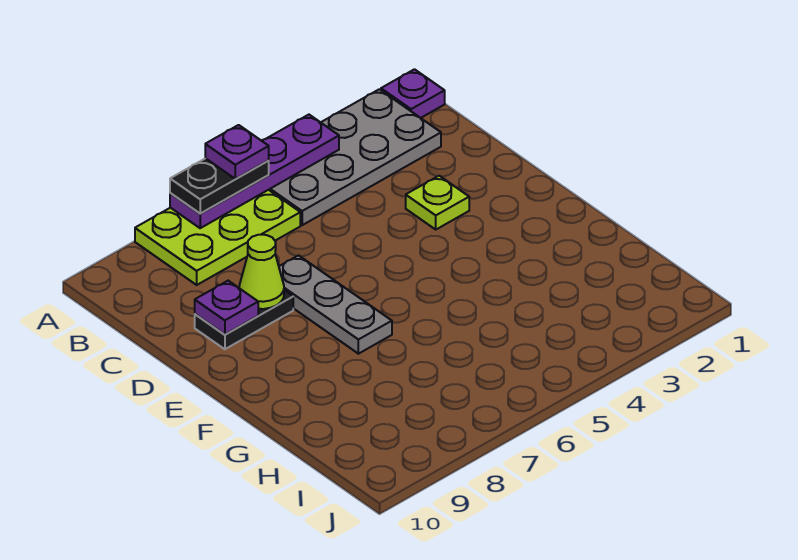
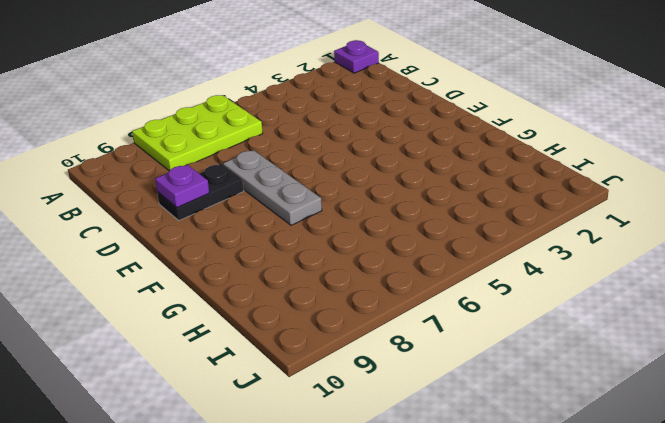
none -> grey 2x4 plate [269,89,441,225]
none -> lime 1x1 plate [406,176,469,229]

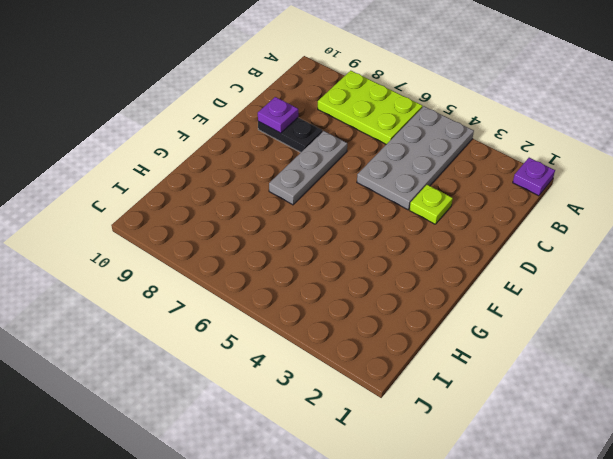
grey 2x4 plate [357,106,474,210] -> grey 2x4 plate turned to [269,89,441,225]
none -> purple 1x4 plate [170,115,339,228]
none -> lime 1x1 cone [239,235,284,309]

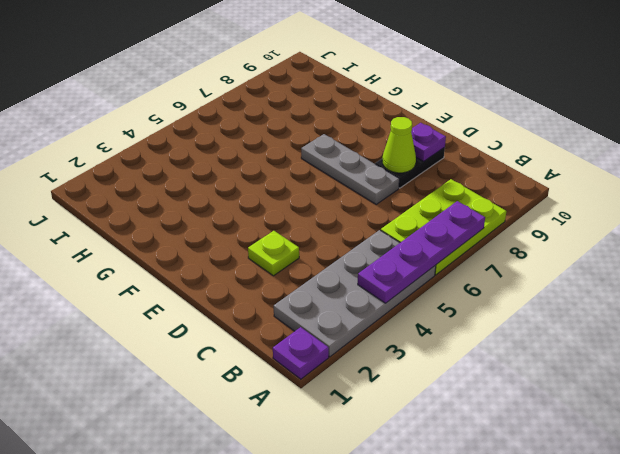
none -> black 1x2 plate [170,158,269,213]
none -> purple 1x1 plate [205,125,269,179]

